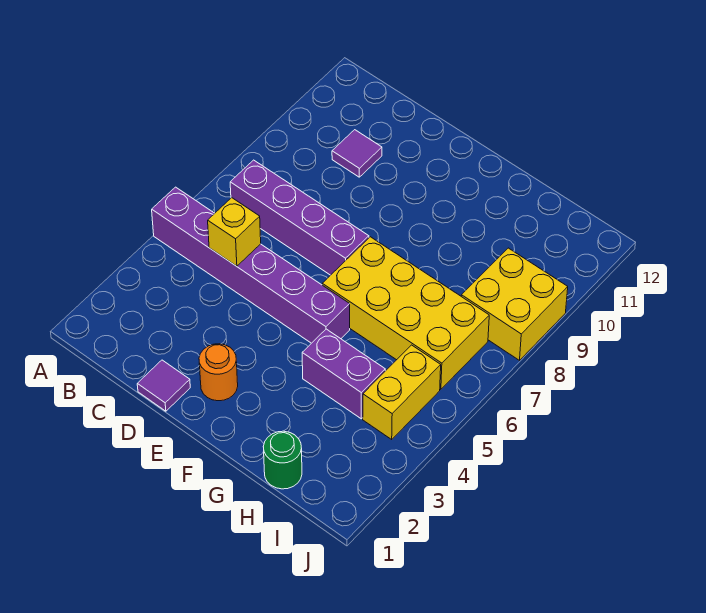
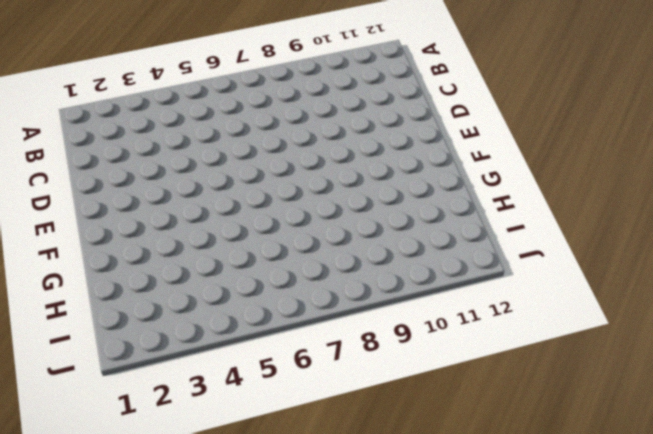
none -> purple 1x6 brick [152,187,350,343]
none -> purple 1x4 brick [230,160,369,275]

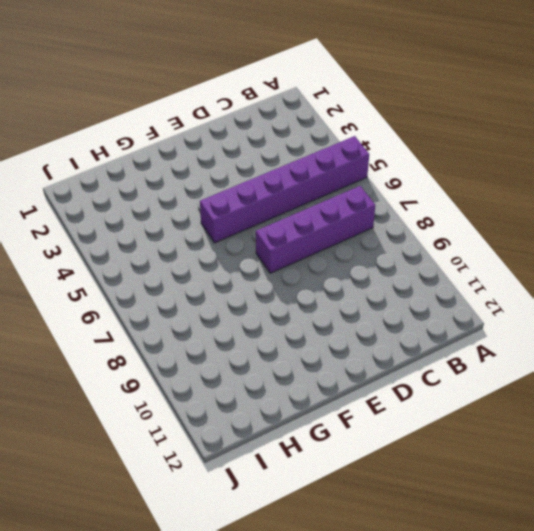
none -> purple 1x1 tile [332,130,382,177]
none -> purple 1x1 tile [137,360,190,411]

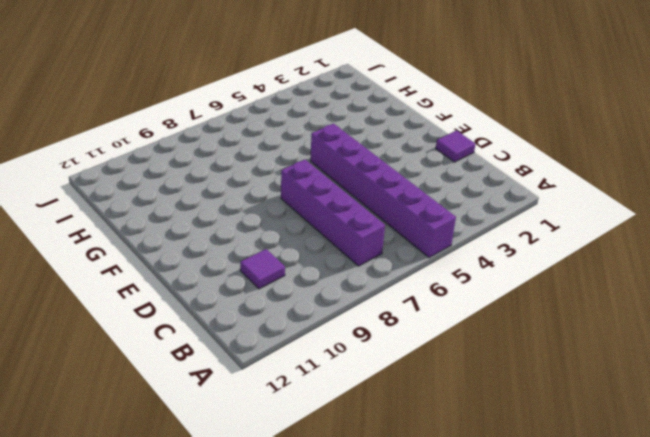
none -> orange 1x1 round brick [199,344,238,401]
none -> yellow 2x4 brick [322,237,489,389]

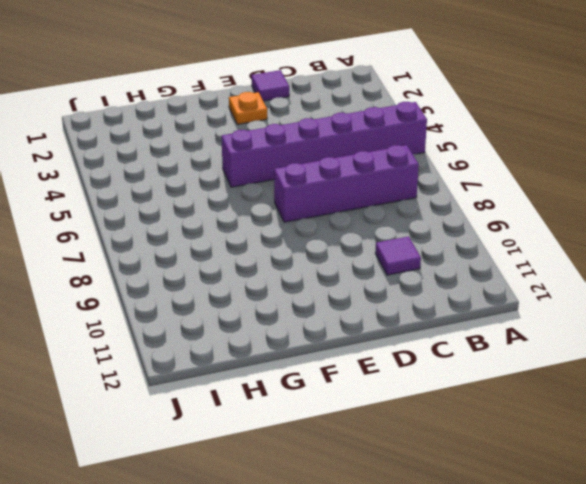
orange 1x1 plate [229,92,267,124] -> orange 1x1 round brick [199,344,238,401]
none -> yellow 2x4 brick [322,237,489,389]
none -> purple 1x2 brick [302,329,385,419]

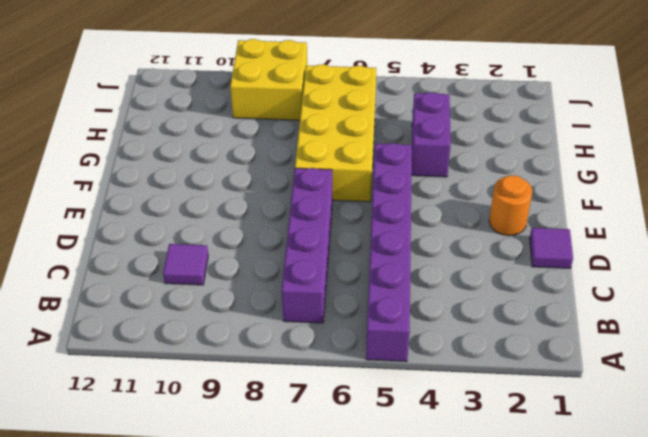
none -> green 1x1 round brick [263,431,302,489]
none -> yellow 1x2 brick [363,345,441,439]

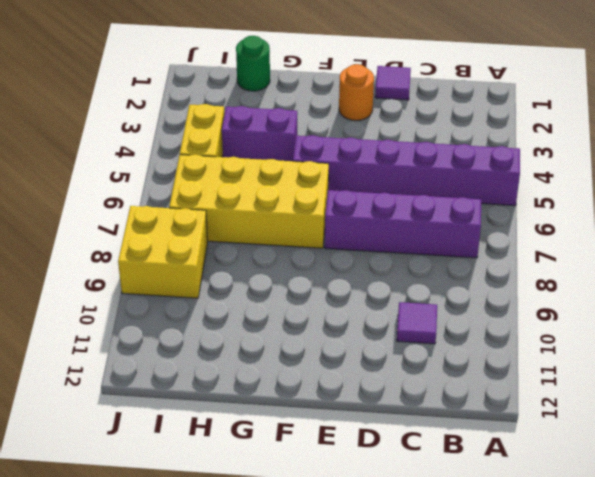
none -> yellow 1x1 brick [208,198,261,266]

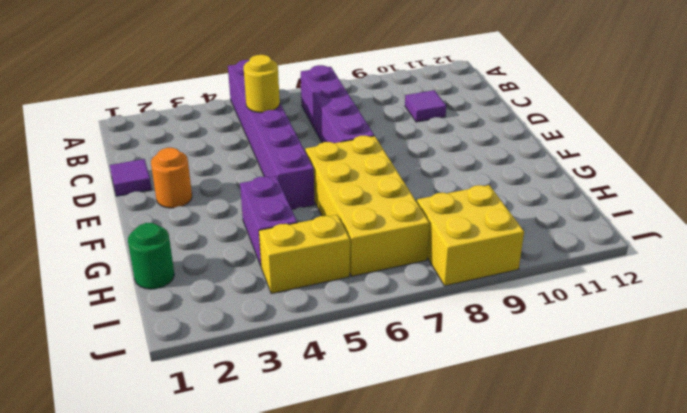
yellow 1x1 round brick [244,55,280,113] -> yellow 1x1 brick [208,198,261,266]

